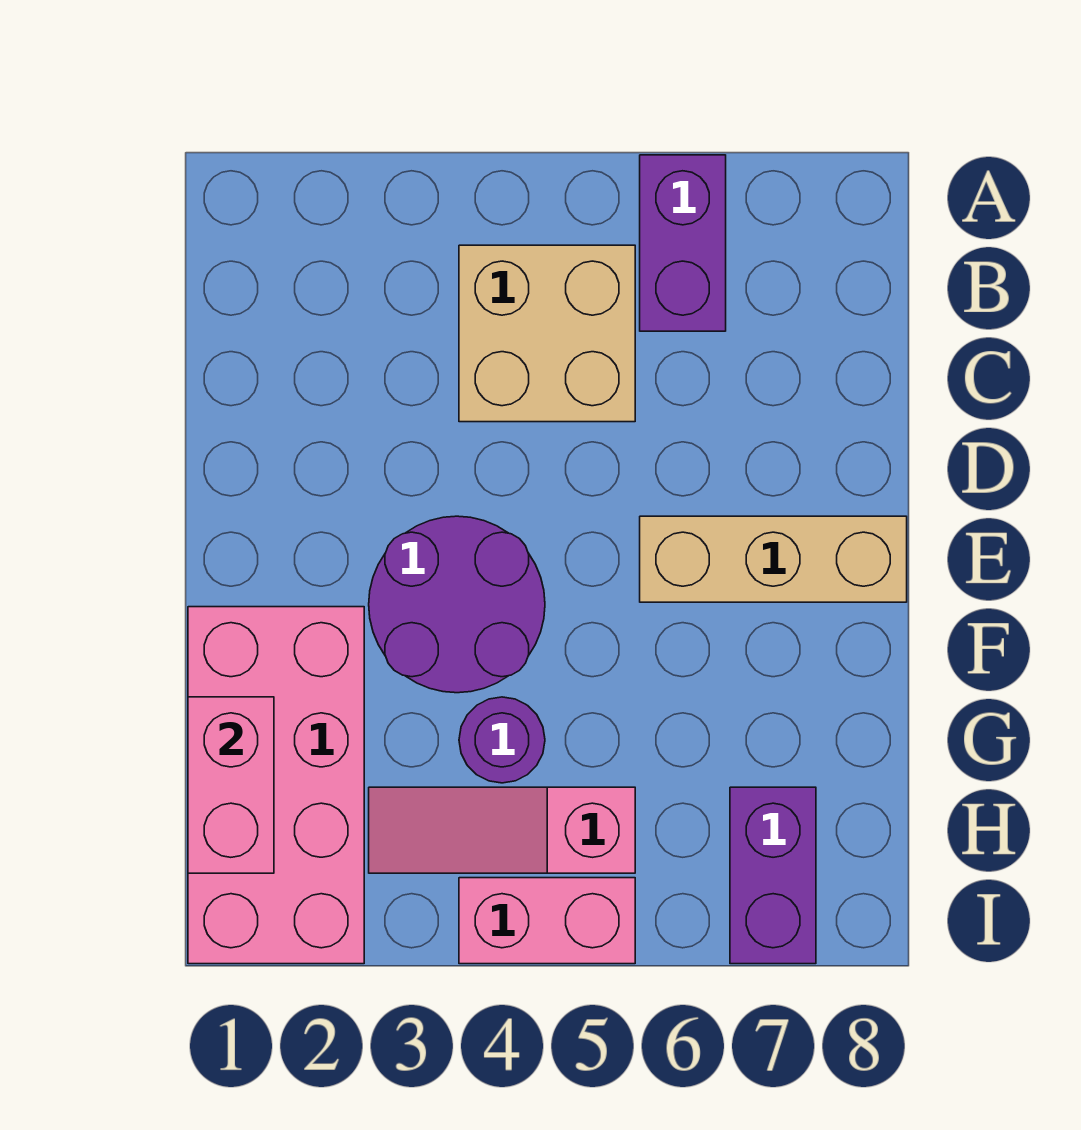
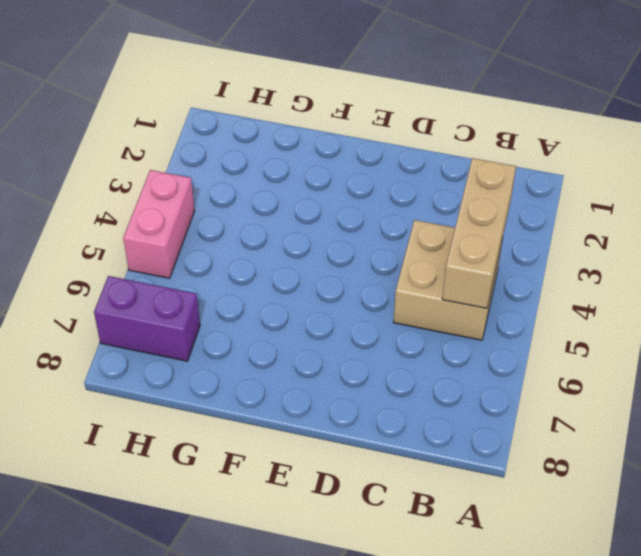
tan 1x3 brick [442,158,516,308] -> tan 1x3 brick moved to [640,516,907,602]
none -> purple 1x2 brick [640,155,726,331]
none -> purple 2x2 round brick [369,516,545,693]

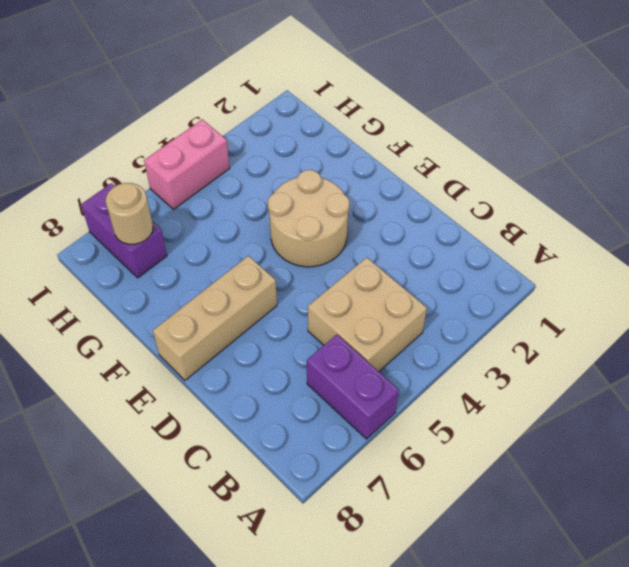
tan 2x2 round brick [268,170,349,267] -> purple 2x2 round brick [369,516,545,693]
tan 1x1 round brick [106,183,153,244] -> none
none -> pink 2x4 brick [188,607,364,964]
none -> purple 1x1 round brick [459,697,545,783]

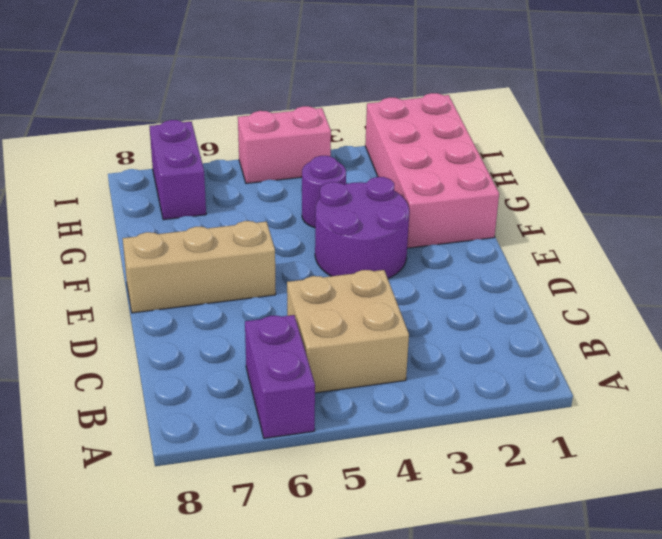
none -> pink 1x3 slope [369,787,635,873]
none -> pink 1x2 brick [188,697,274,873]

